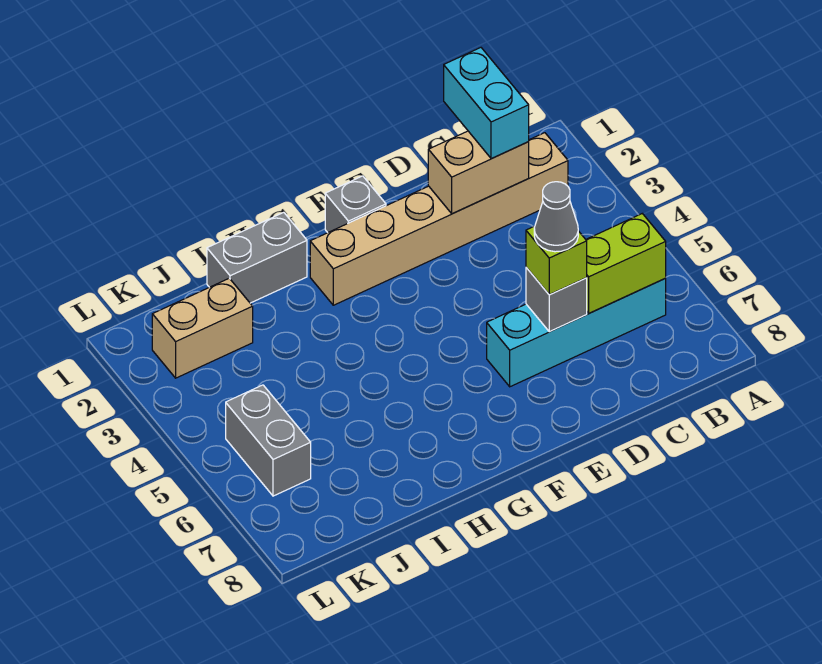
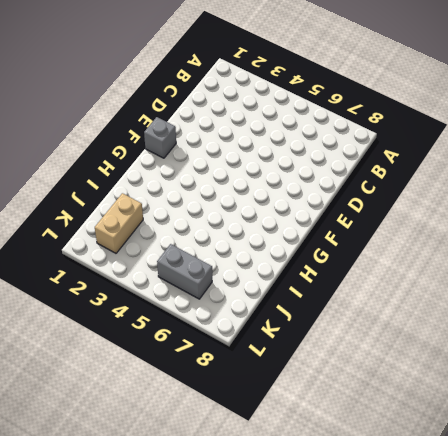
none -> tan 1x6 brick [310,133,568,305]
none -> cyan 1x4 brick [487,279,666,387]
none -> grey 1x2 brick [207,212,307,303]

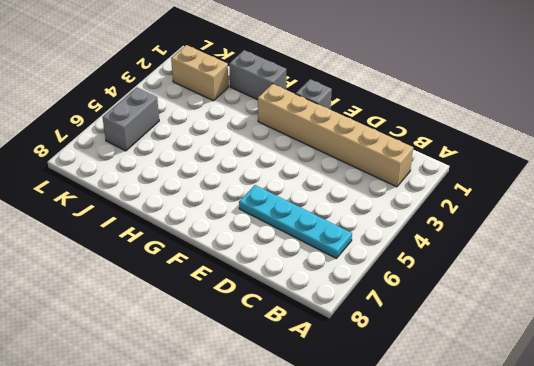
cyan 1x4 plate [239,185,352,258] -> cyan 1x4 brick [487,279,666,387]
none -> lime 1x2 brick [586,214,666,313]
none -> tan 1x2 brick [428,131,529,214]
none -> grey 1x1 brick [526,267,587,332]

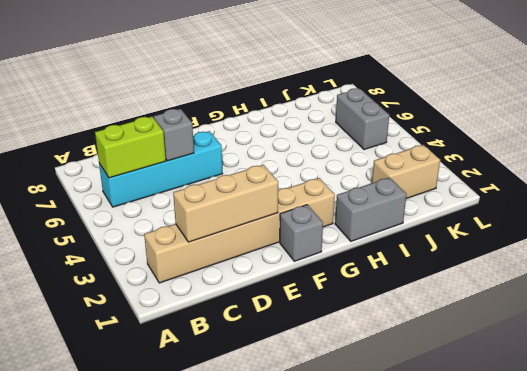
tan 1x3 brick [173,165,278,242] -> tan 1x2 brick [428,131,529,214]
none -> cyan 1x2 brick [444,48,529,159]
none -> lime 1x1 brick [526,226,587,295]
none -> grey 1x1 cone [534,182,578,252]

